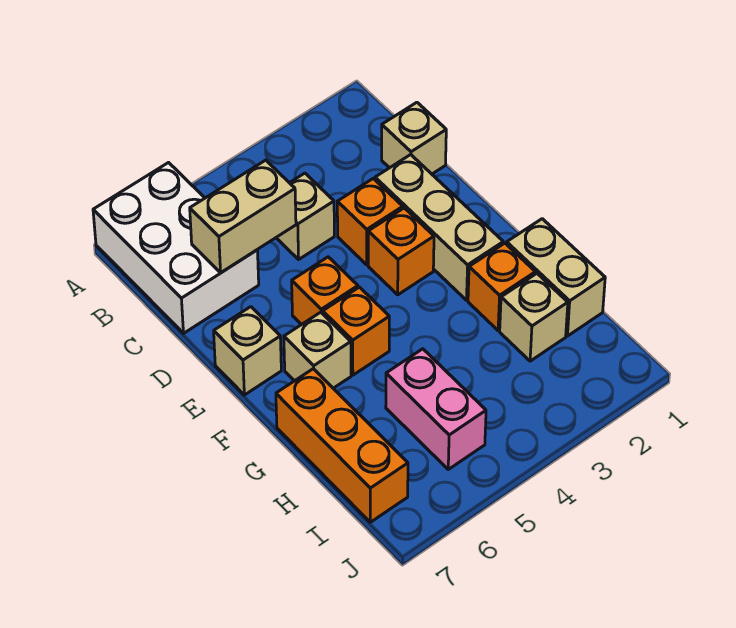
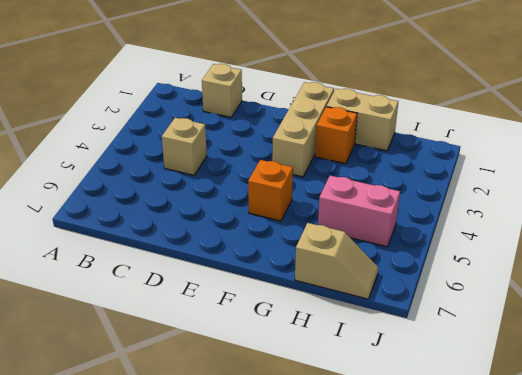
tan 1x3 brick [272,82,334,177] -> tan 1x3 brick turned to [375,155,503,300]
tan 1x2 slope [295,223,379,299] -> orange 1x3 brick [276,369,408,522]
none -> white 2x3 brick [93,163,259,333]
none -> orange 1x1 brick [337,178,403,265]
none -> orange 1x1 brick [368,208,434,295]

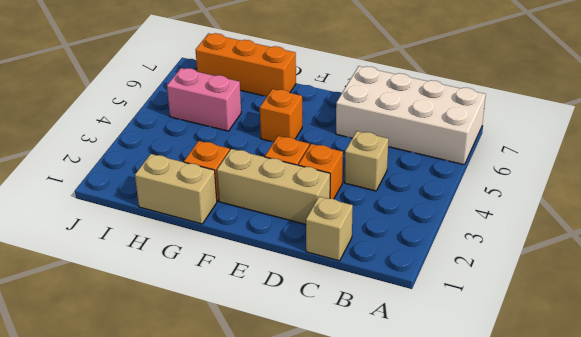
white 2x4 brick [336,66,486,165] -> white 2x3 brick [93,163,259,333]
none -> orange 1x1 brick [292,257,358,325]
none -> tan 1x1 brick [214,307,281,395]
none -> tan 1x1 brick [284,312,351,388]

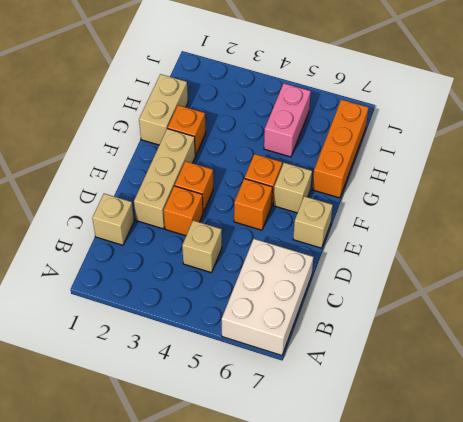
none -> tan 1x1 brick [500,273,568,361]
none -> tan 1x2 brick [190,160,296,273]

